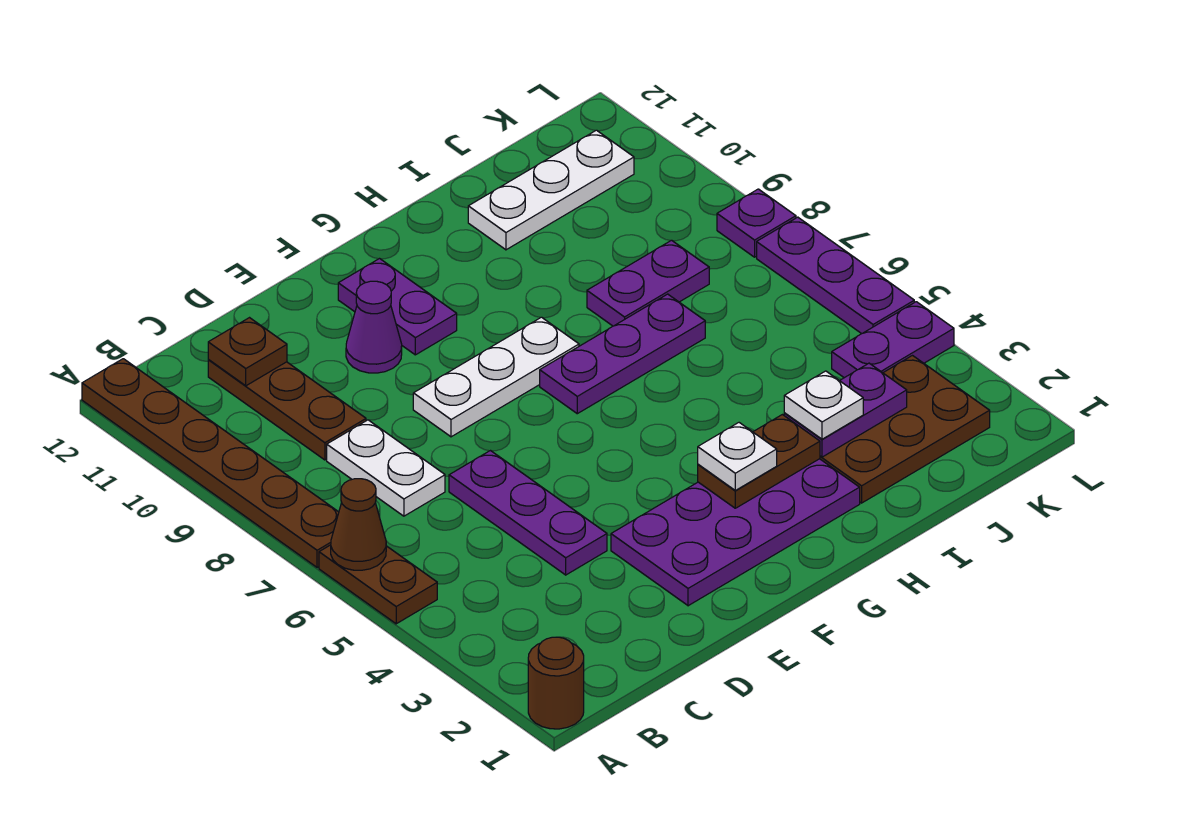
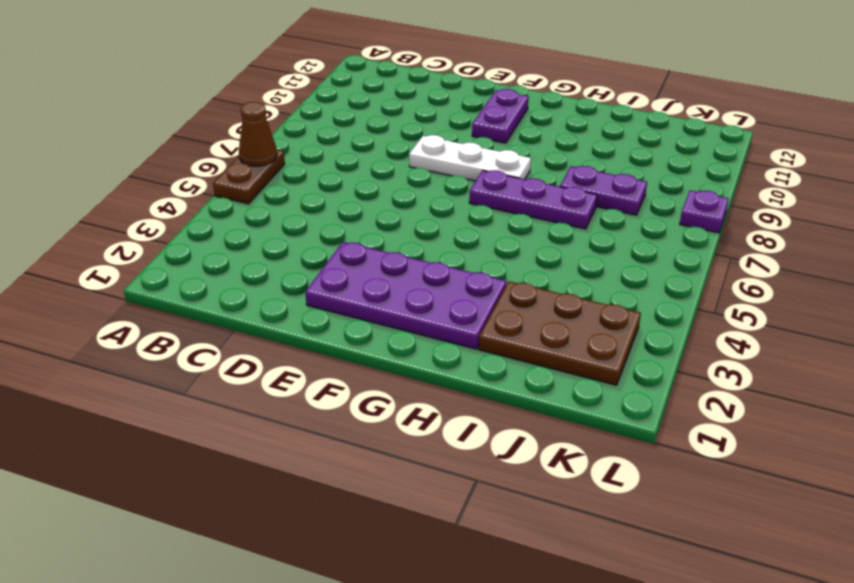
none -> brown 1x1 round brick [528,637,584,729]
none -> brown 1x6 plate [82,359,339,568]
none -> white 1x2 plate [327,420,445,516]

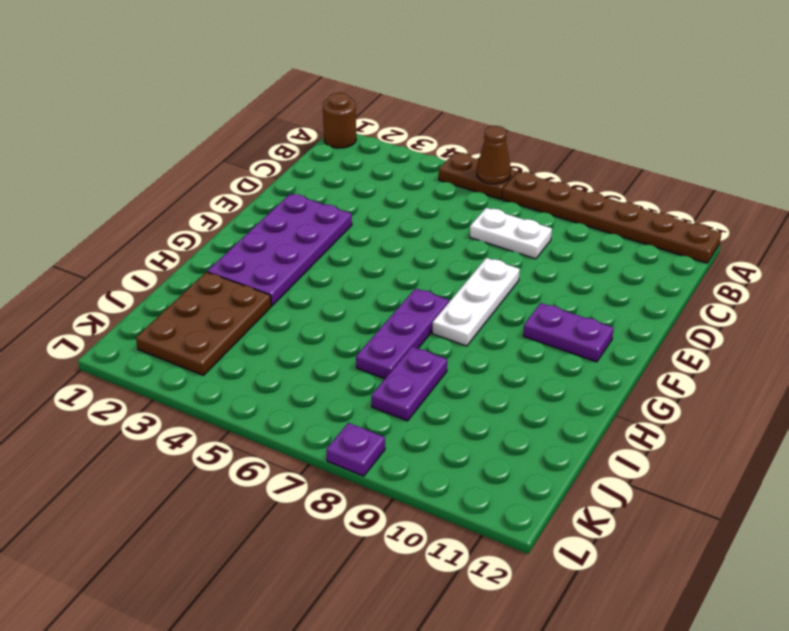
none -> brown 1x3 plate [208,360,366,460]
none -> purple 1x3 plate [449,451,607,575]
none -> purple 1x1 cone [346,281,402,373]

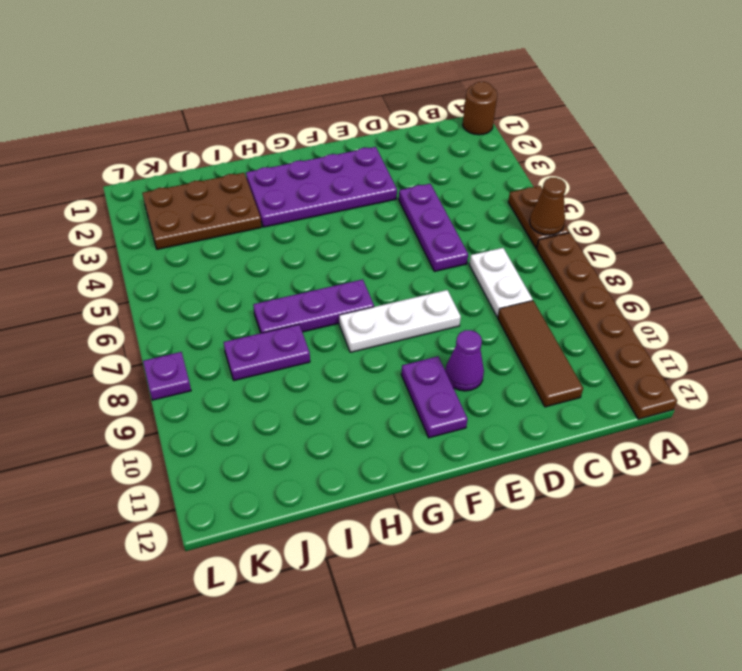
brown 1x3 tile [498,301,583,407] -> brown 1x3 plate [208,360,366,460]
none -> white 1x3 plate [468,130,634,250]
none -> purple 1x2 plate [832,302,954,378]
none -> purple 1x3 plate [757,217,914,334]

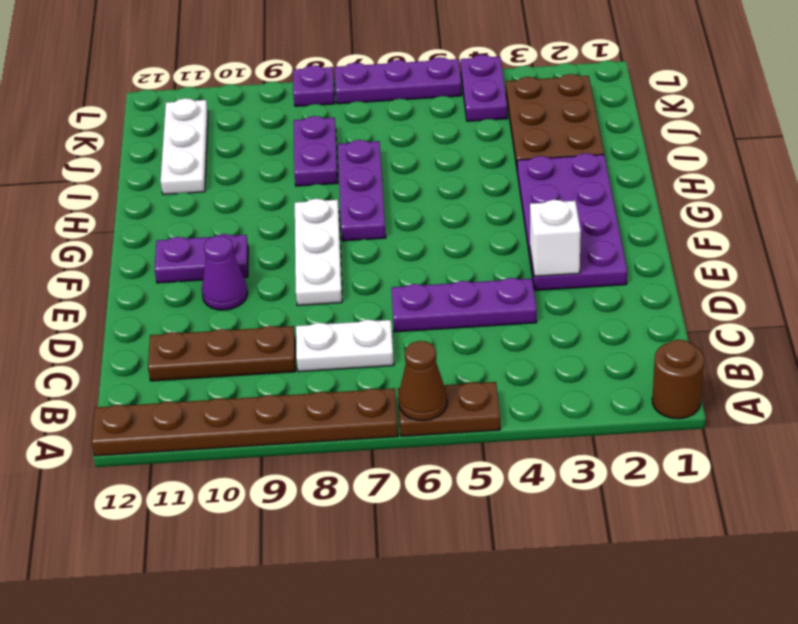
white 1x1 brick [530,200,581,276] -> none
none -> brown 1x1 plate [208,318,287,386]
none -> brown 1x2 plate [698,415,820,508]
none -> purple 1x2 plate [784,363,907,457]

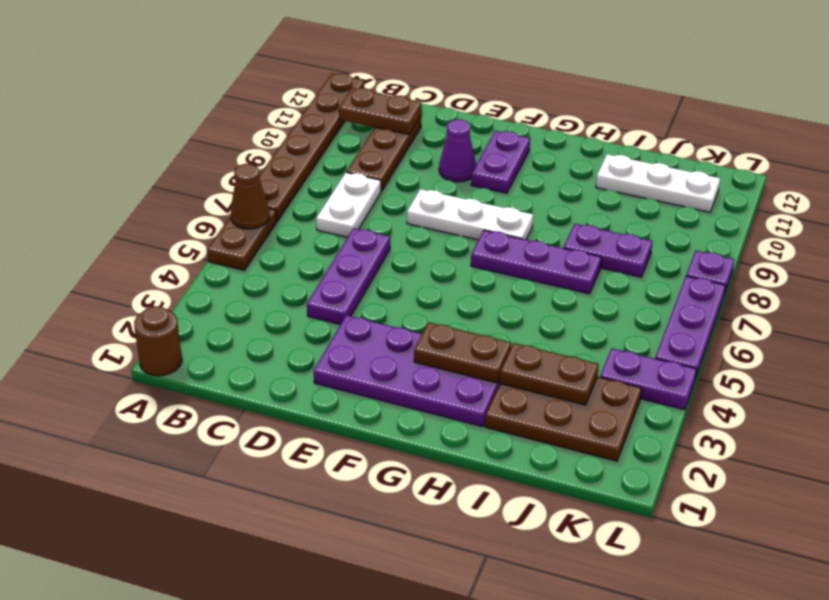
brown 1x2 plate [339,88,421,135] -> brown 1x1 plate [208,318,287,386]
brown 1x2 plate [500,343,599,405] -> purple 1x2 plate [784,363,907,457]
none -> white 1x1 plate [698,423,777,490]
none -> white 1x1 plate [784,371,863,439]

